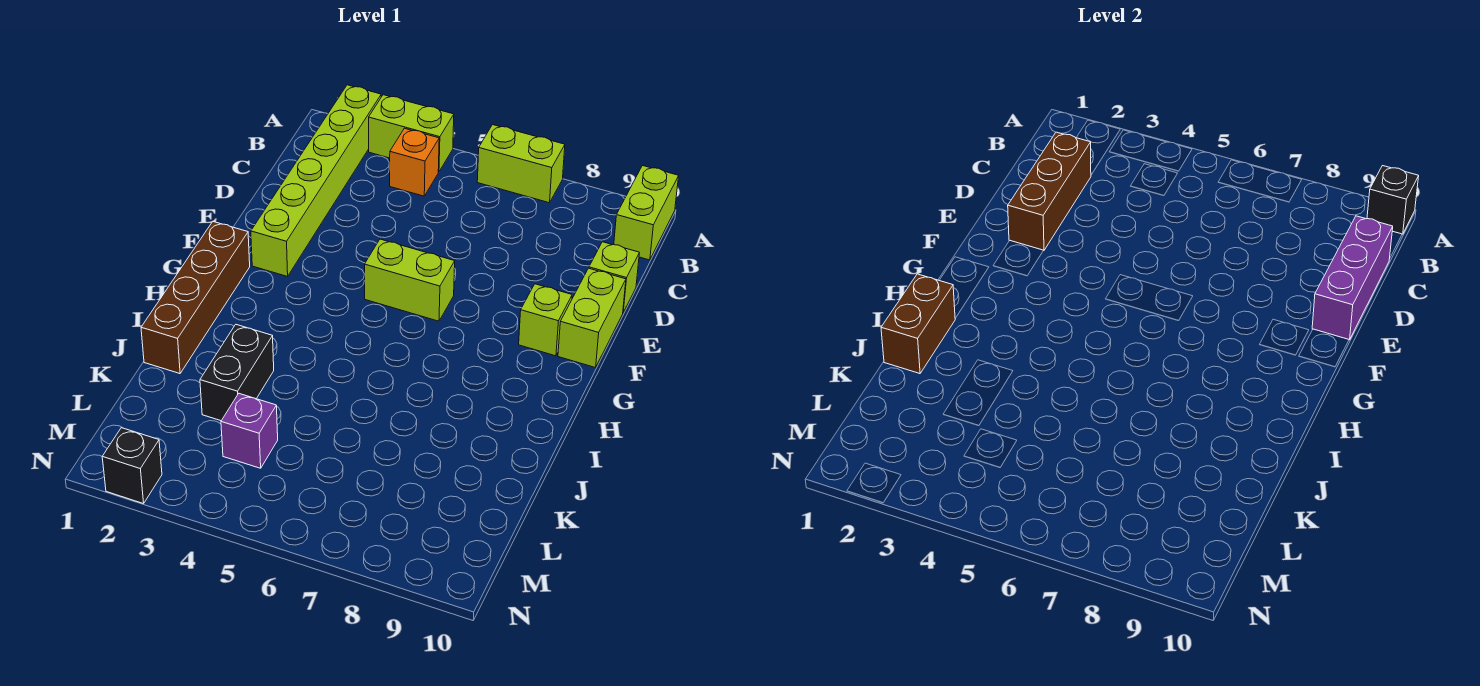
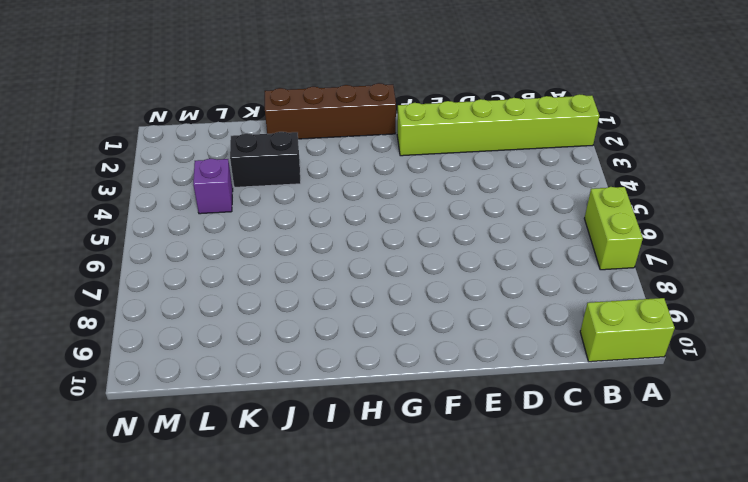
none -> lime 1x2 brick [369,95,454,172]
none -> orange 1x1 brick [390,128,439,196]
none -> lime 1x1 brick [589,242,639,312]

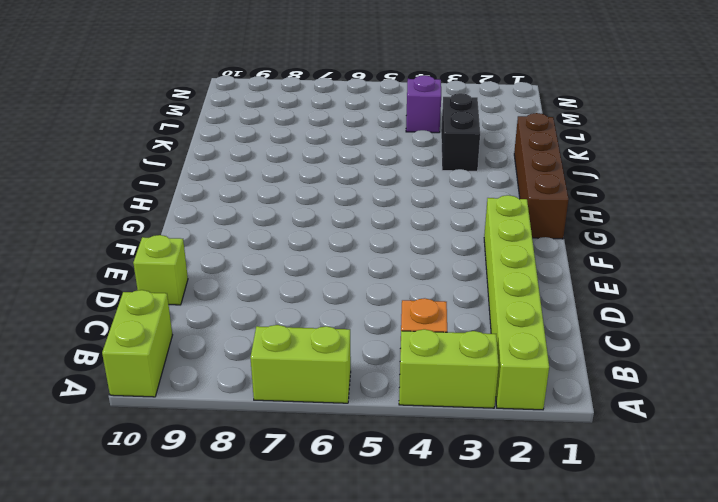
none -> lime 1x2 brick [558,268,626,368]
none -> lime 1x2 brick [365,239,455,321]
none -> lime 1x1 brick [519,284,572,356]

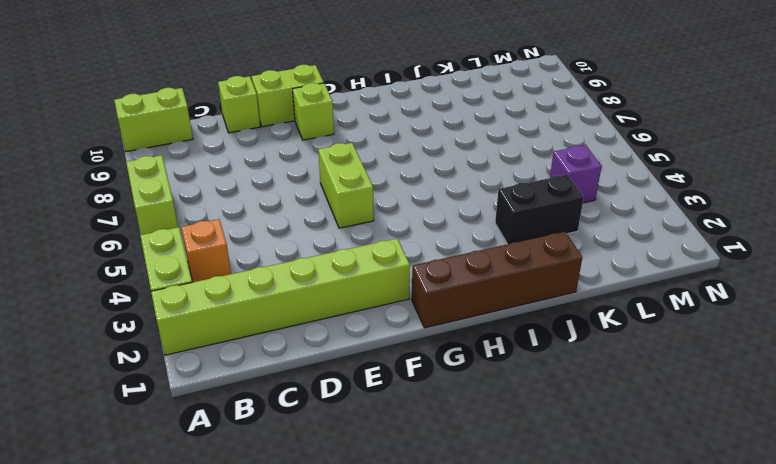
none -> black 1x1 brick [102,428,162,504]
none -> black 1x1 brick [1367,166,1419,234]
none -> brown 1x3 brick [1008,132,1091,251]

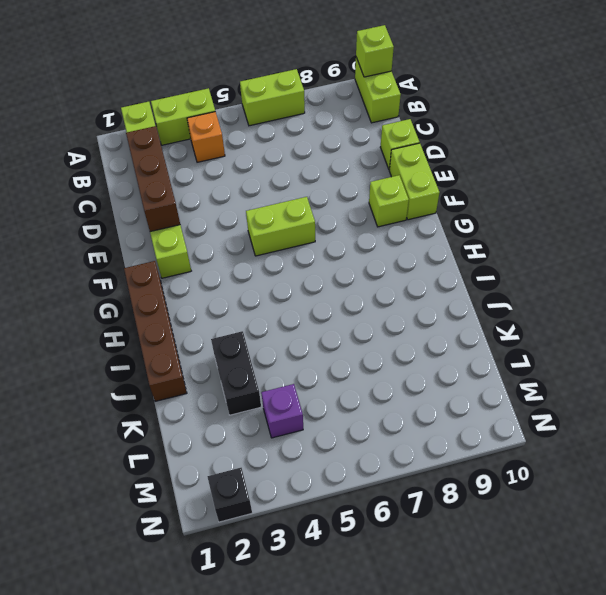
lime 1x1 brick [356,25,394,77] -> black 1x1 brick [1367,166,1419,234]
none -> purple 1x3 brick [1312,216,1393,340]
none -> brown 1x2 brick [881,274,955,374]

